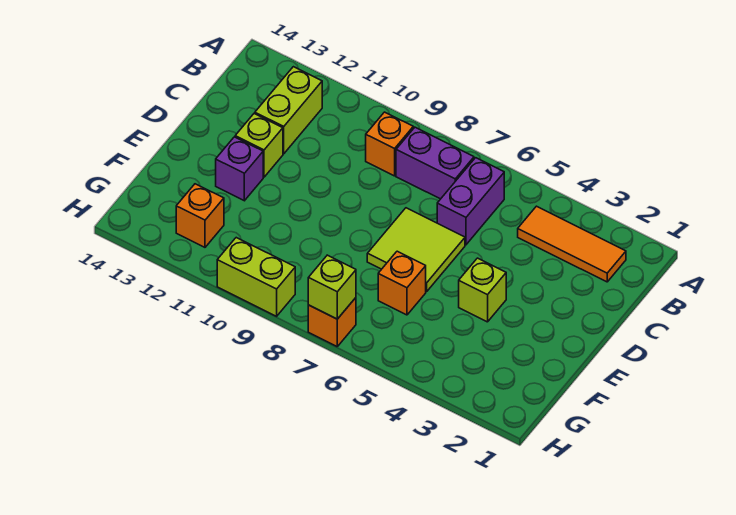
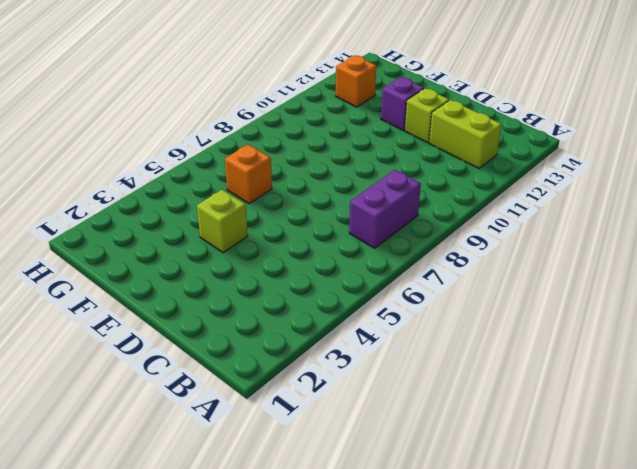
none -> orange 1x3 tile [518,206,626,282]
none -> purple 1x2 brick [437,158,504,245]
none -> orange 1x1 brick [366,112,413,176]

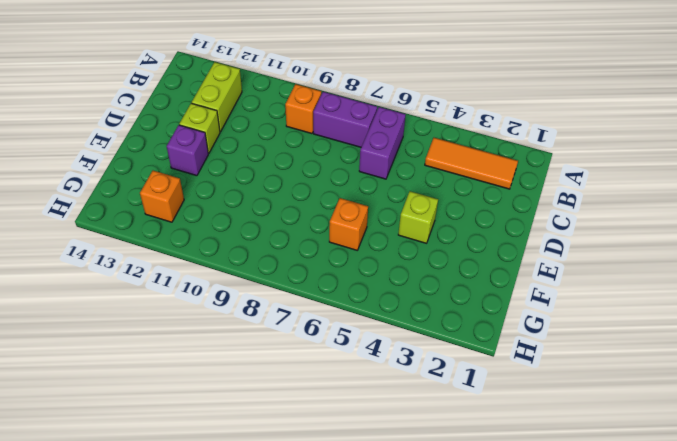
none -> lime 2x2 tile [367,208,465,292]
none -> orange 1x1 brick [308,298,356,346]
none -> lime 1x2 brick [217,238,295,316]

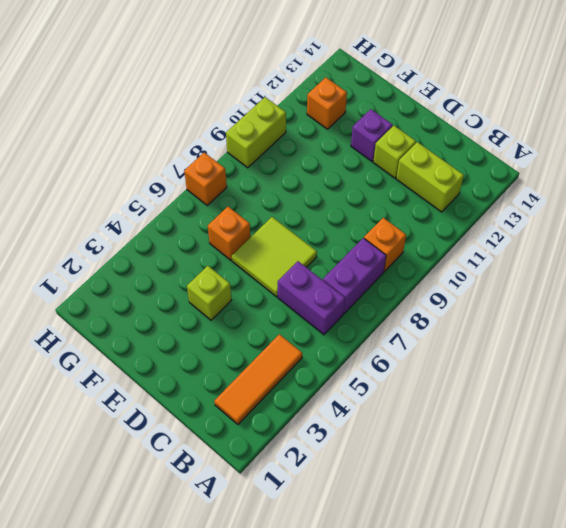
none -> lime 1x1 brick [308,255,356,319]

